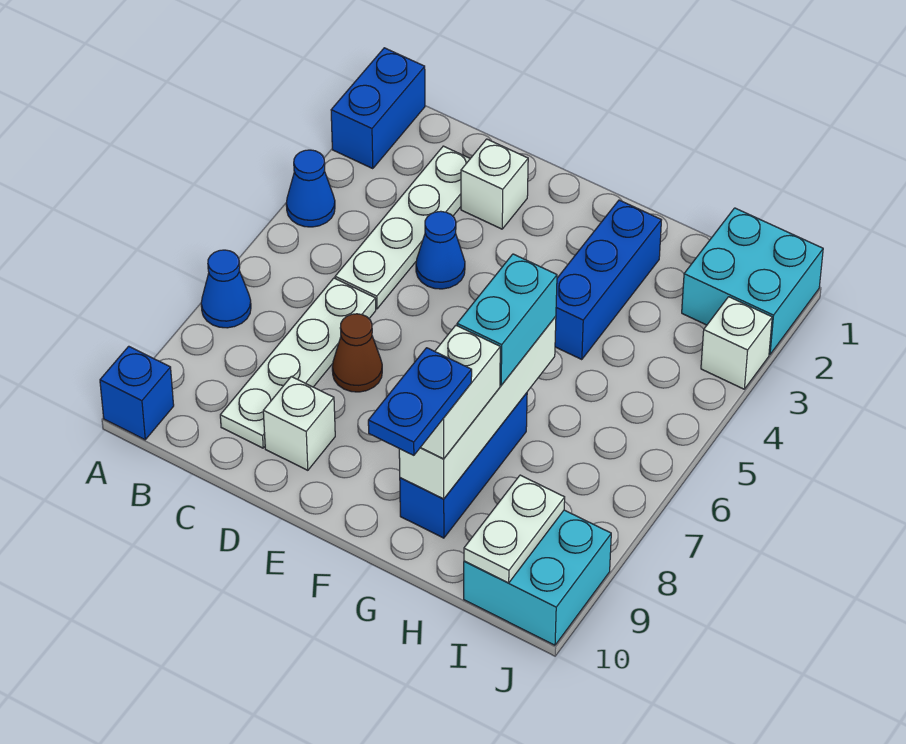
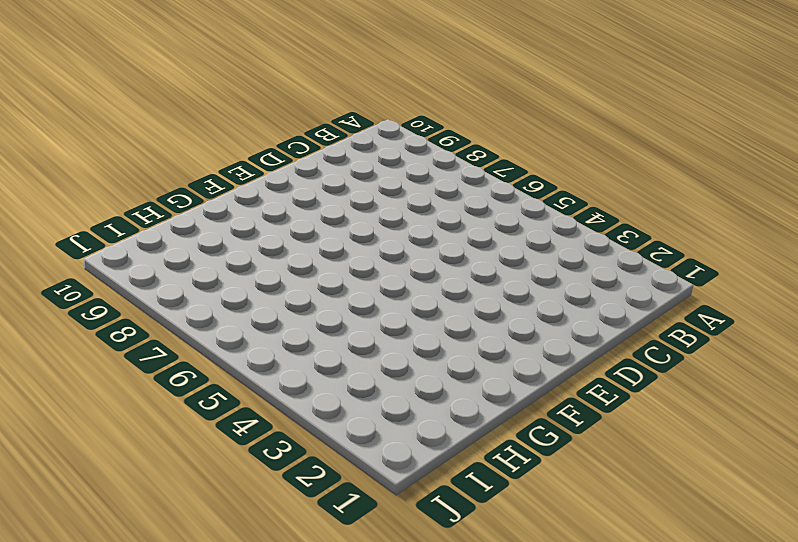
none -> blue 1x2 brick [331,48,425,169]
none -> blue 1x1 cone [286,150,335,227]
none -> blue 1x1 cone [201,250,251,328]

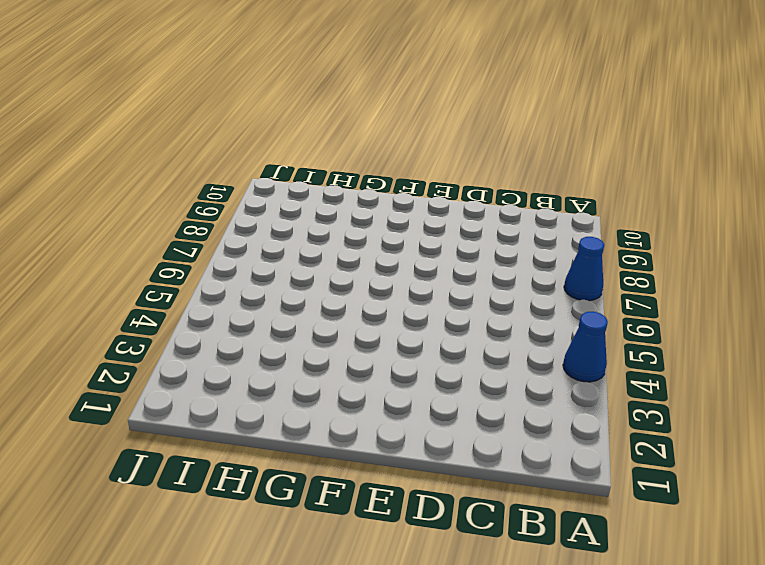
none -> blue 1x2 brick [331,48,425,169]
none -> blue 1x1 brick [100,346,174,440]
none -> white 1x4 plate [335,146,470,309]

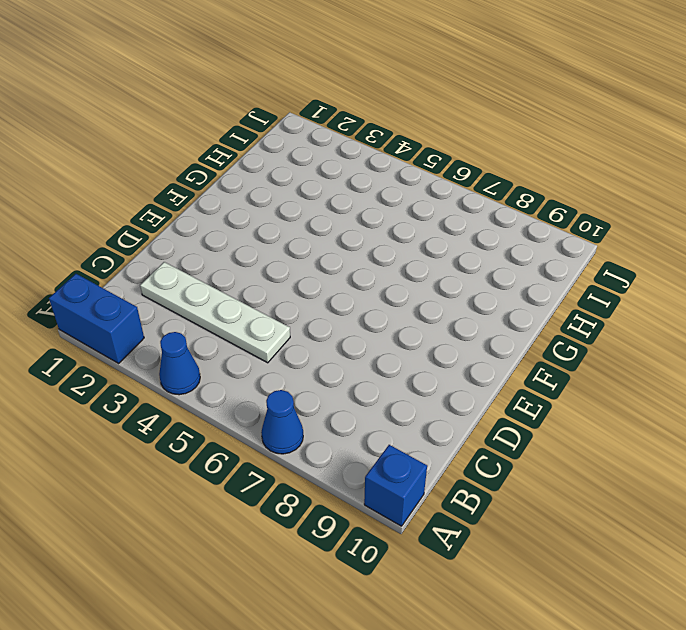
none -> white 1x4 plate [220,278,376,448]
none -> white 1x1 brick [461,139,528,229]
none -> blue 1x1 cone [416,211,465,289]

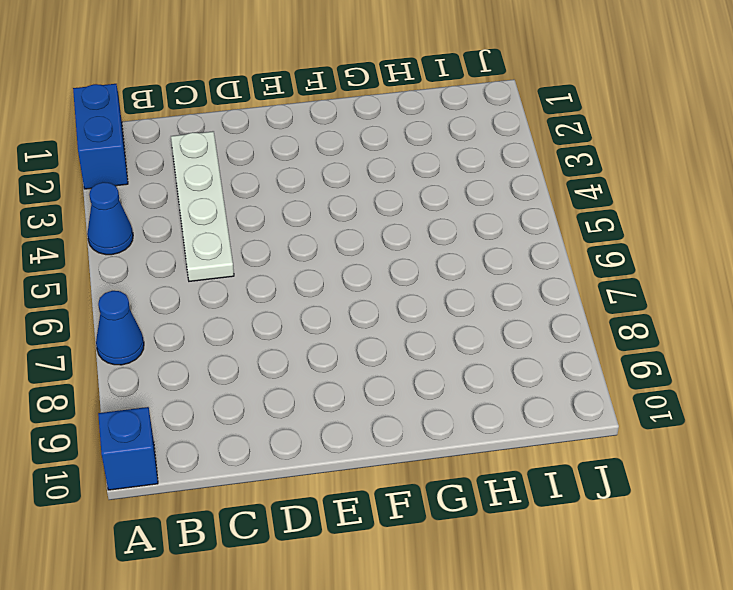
none -> white 1x4 plate [220,278,376,448]
none -> white 1x1 brick [461,139,528,229]
none -> blue 1x1 cone [416,211,465,289]

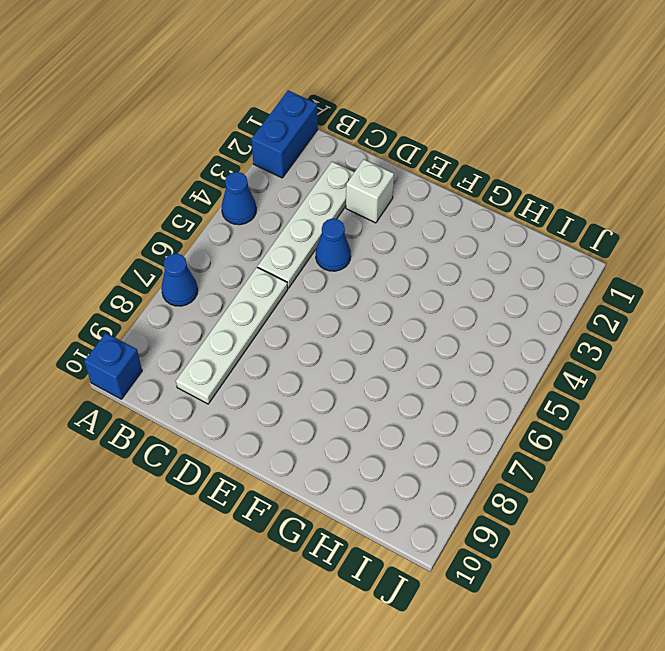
none -> brown 1x1 cone [332,314,382,392]
none -> white 1x1 brick [263,377,335,470]
none -> blue 1x3 brick [555,200,661,360]

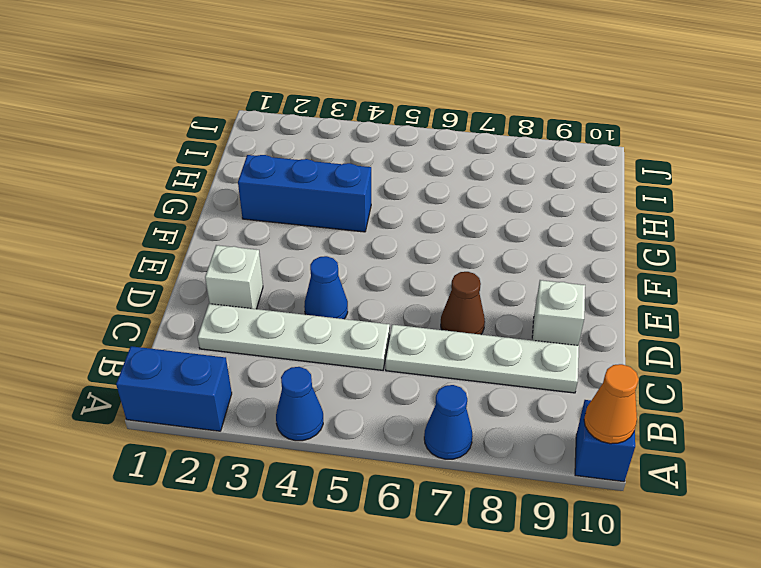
orange 1x1 cone [584,364,639,444] -> none
none -> blue 1x3 brick [400,393,527,538]
none -> cyan 2x2 brick [682,208,823,354]
none -> cyan 2x2 brick [464,510,611,645]

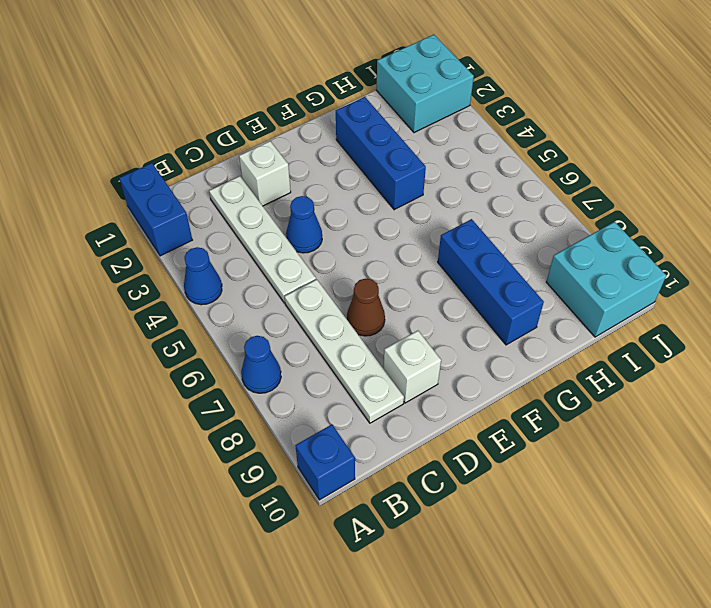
none -> white 1x1 brick [701,297,772,389]
none -> white 1x4 brick [399,316,556,499]
none -> white 1x2 plate [464,475,565,583]

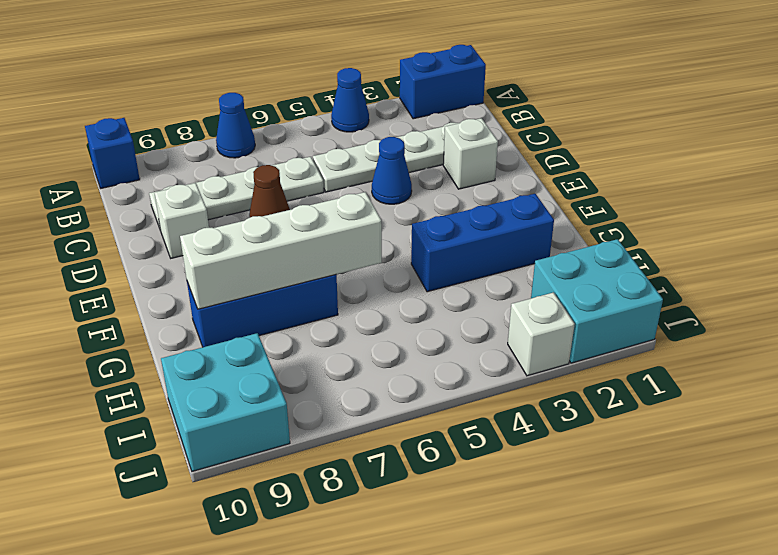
none -> white 1x2 plate [464,475,565,583]
none -> cyan 1x2 brick [457,254,557,385]
none -> white 1x2 brick [420,325,500,459]

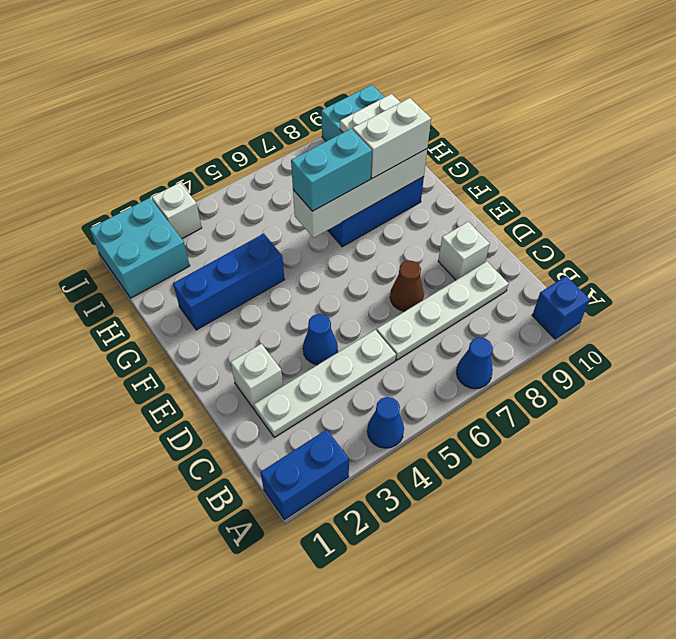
none -> blue 1x2 plate [368,348,472,455]

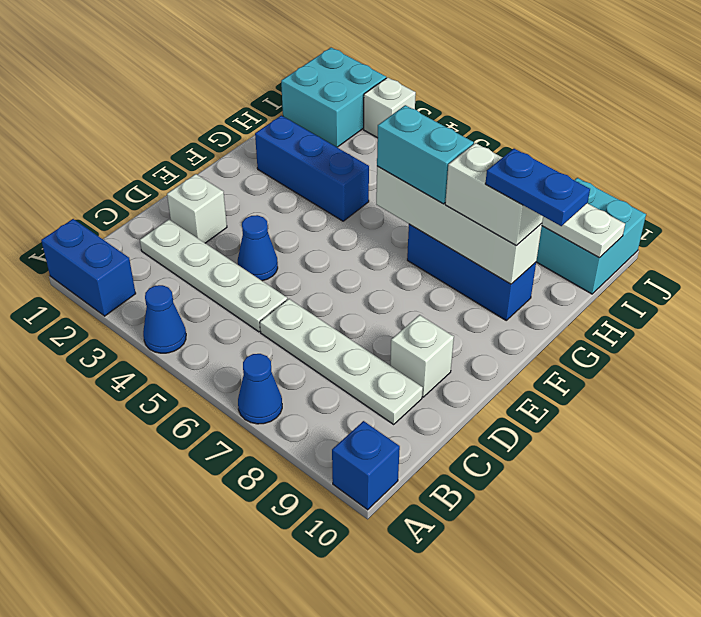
none -> brown 1x1 cone [332,314,382,392]

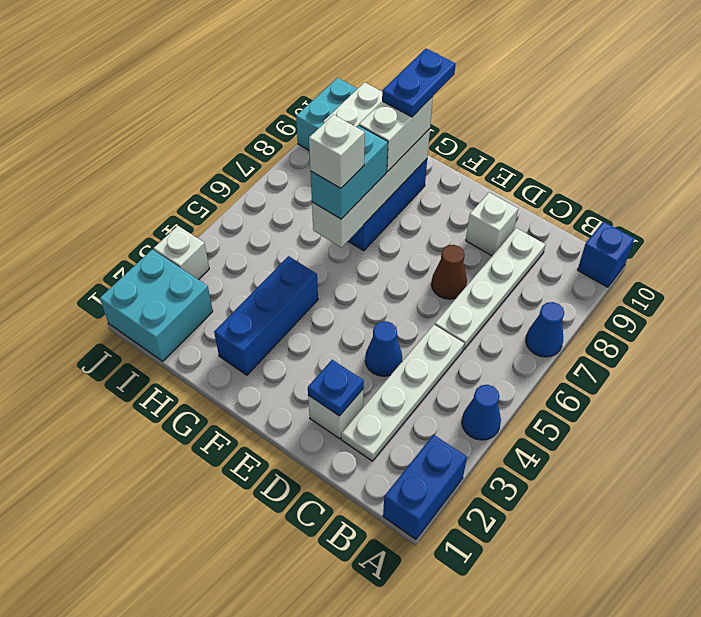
blue 1x1 plate [308,360,364,416] -> none
white 1x1 brick [309,115,365,188] -> none

